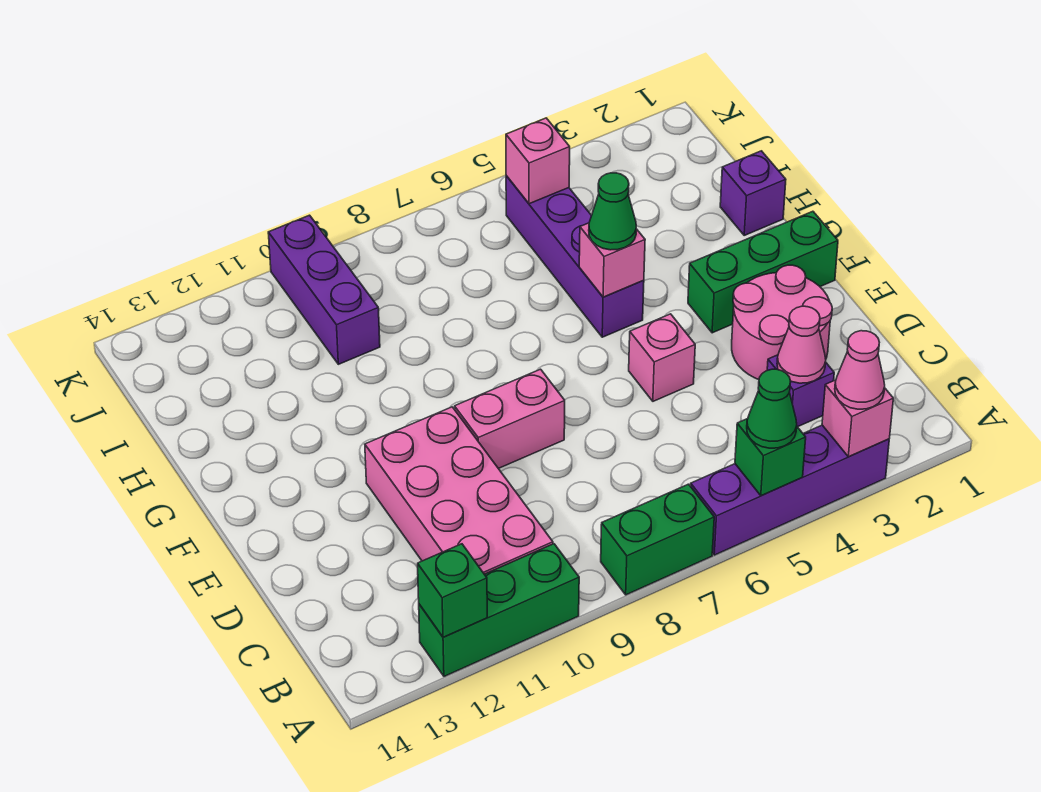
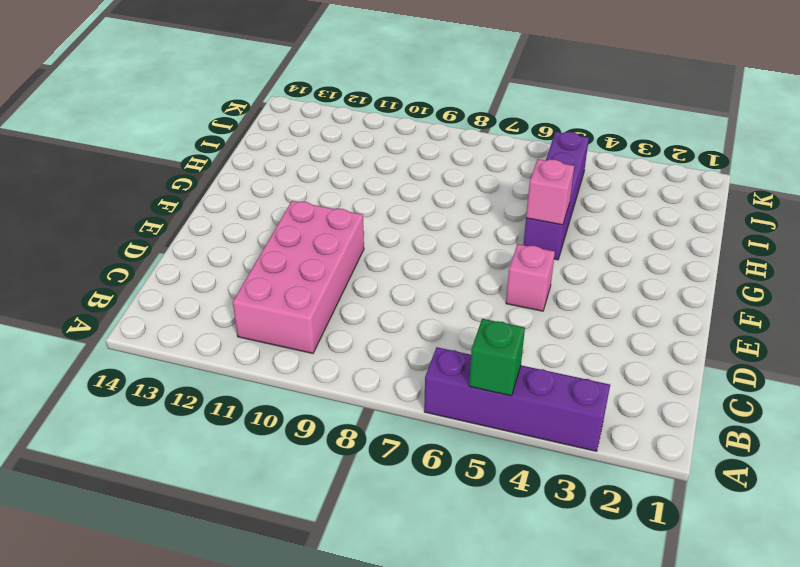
none -> green 1x2 brick [601,484,714,595]
none -> green 1x3 brick [419,544,579,676]
none -> purple 1x1 brick [767,355,834,427]

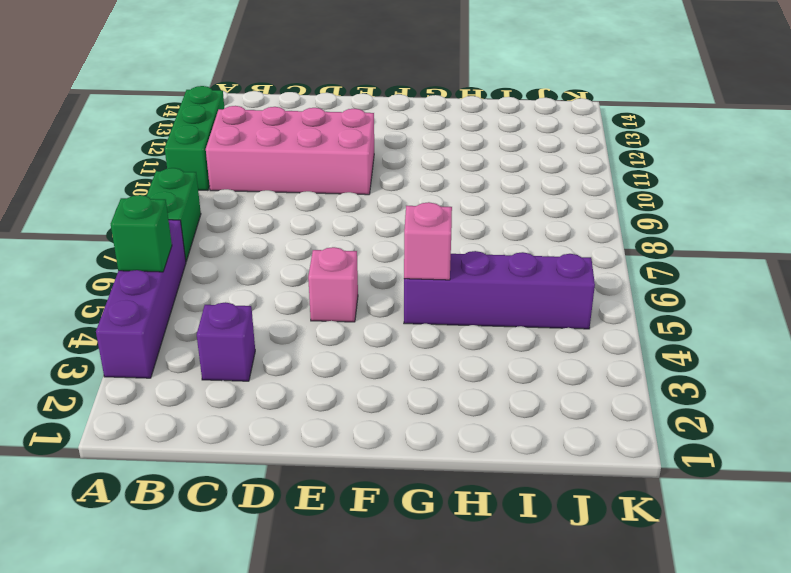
none -> pink 2x2 round brick [732,265,832,380]
none -> pink 1x2 brick [455,369,565,469]
none -> green 1x3 brick [688,211,838,333]

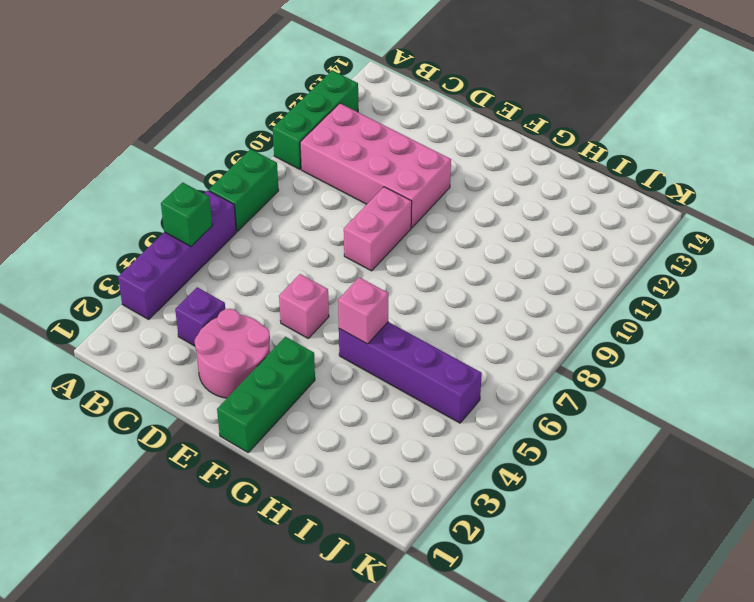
none -> purple 1x1 brick [720,151,786,235]
none -> purple 1x3 brick [268,215,380,364]
none -> pink 1x1 brick [822,380,893,457]

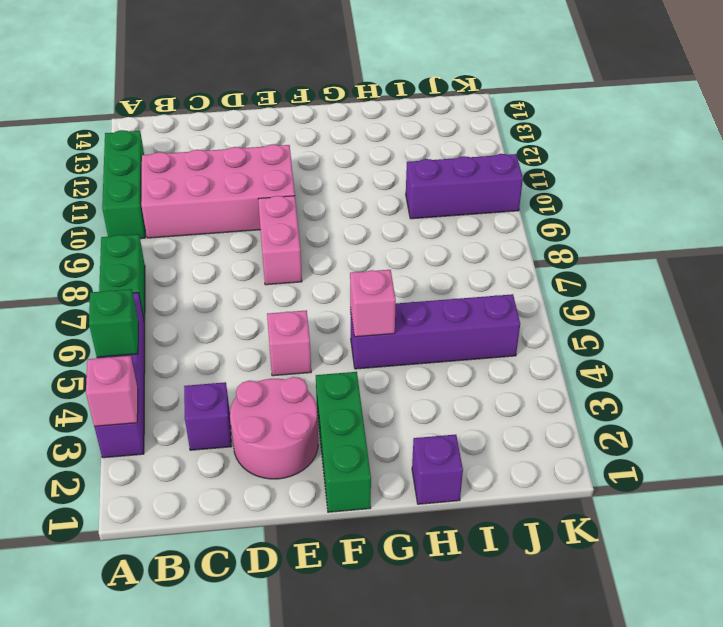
none -> green 1x1 brick [418,544,487,637]
none -> pink 1x1 cone [777,306,826,383]
none -> pink 1x1 brick [506,118,570,204]

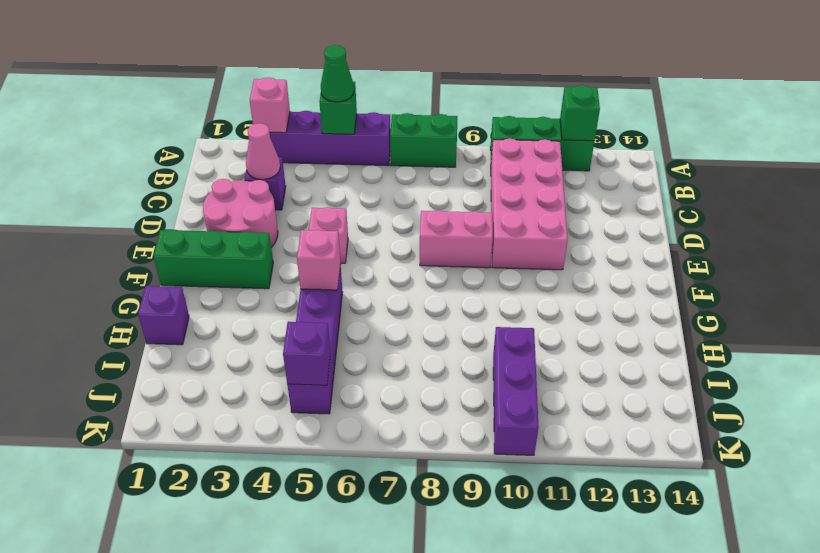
purple 1x1 brick [283,322,330,385] -> pink 1x1 brick [506,118,570,204]
none -> pink 1x1 cone [835,331,885,409]
none -> green 1x1 cone [589,173,636,250]

